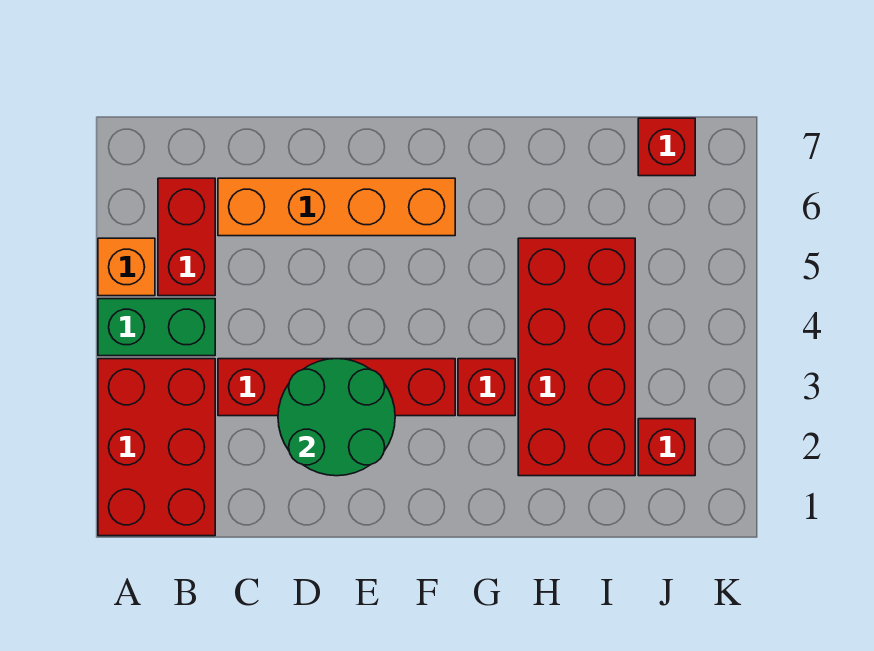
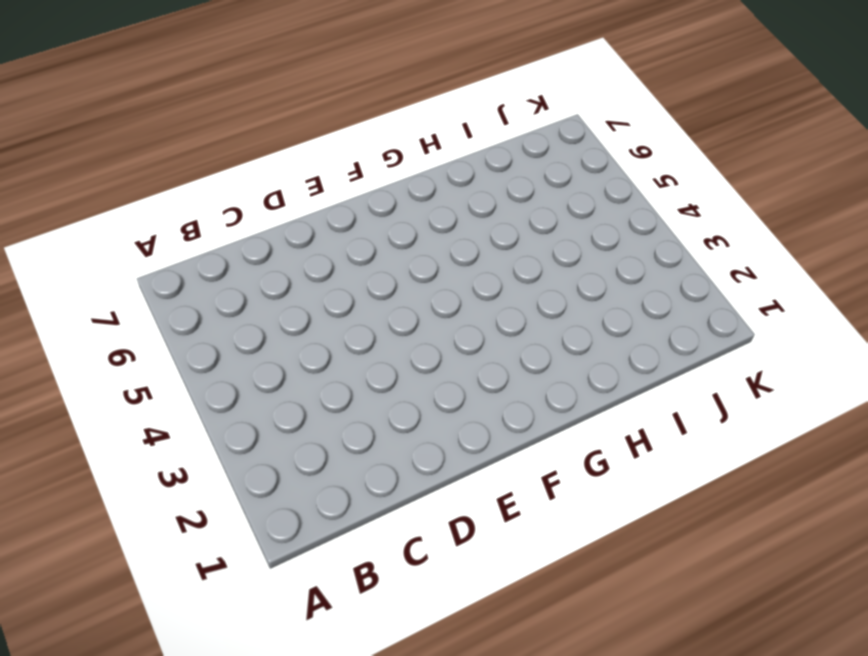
none -> red 2x3 brick [98,359,215,536]
none -> green 1x2 brick [98,299,215,356]

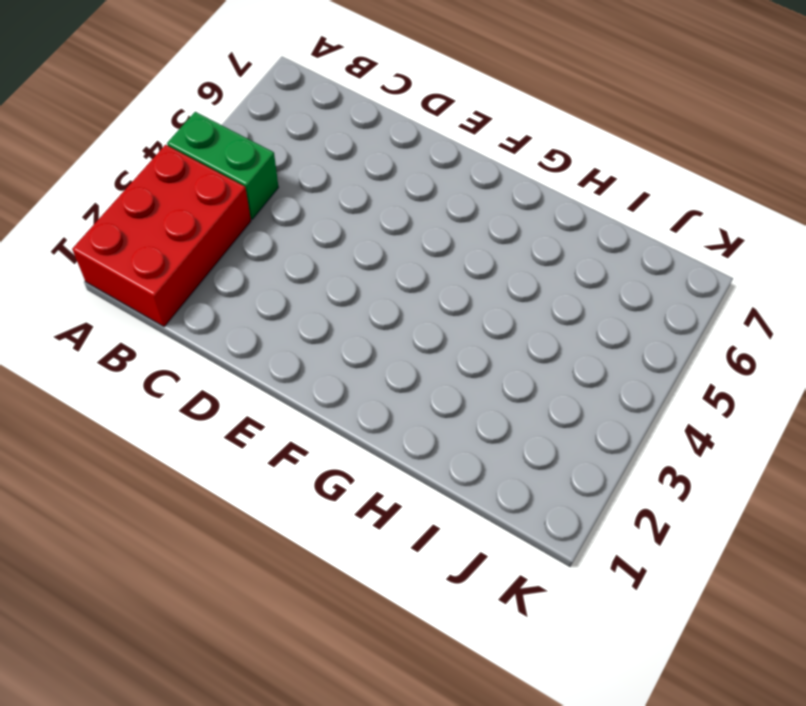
none -> orange 1x1 brick [98,238,155,296]
none -> red 1x2 brick [158,178,215,296]

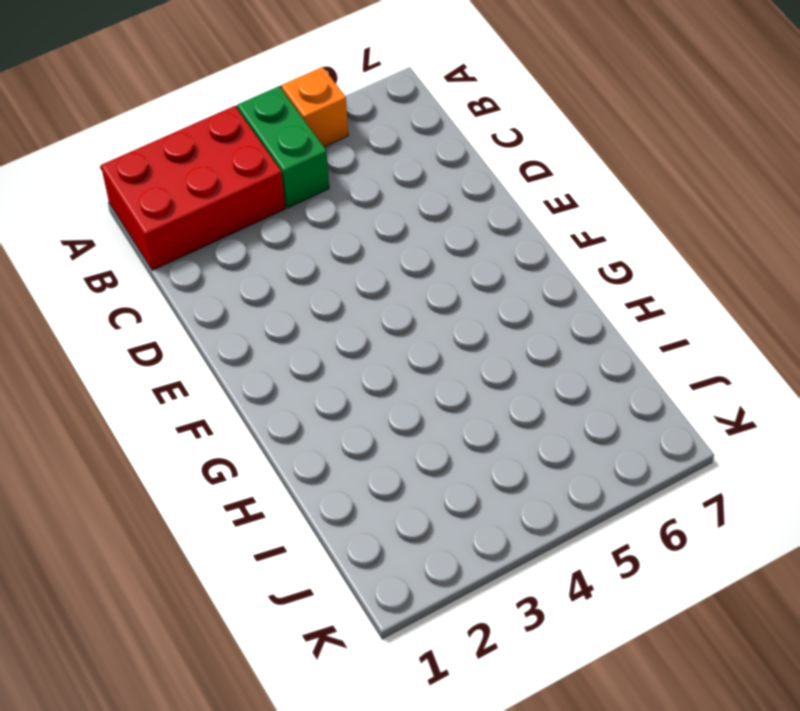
none -> red 1x2 brick [158,178,215,296]
none -> red 1x4 brick [218,359,455,416]

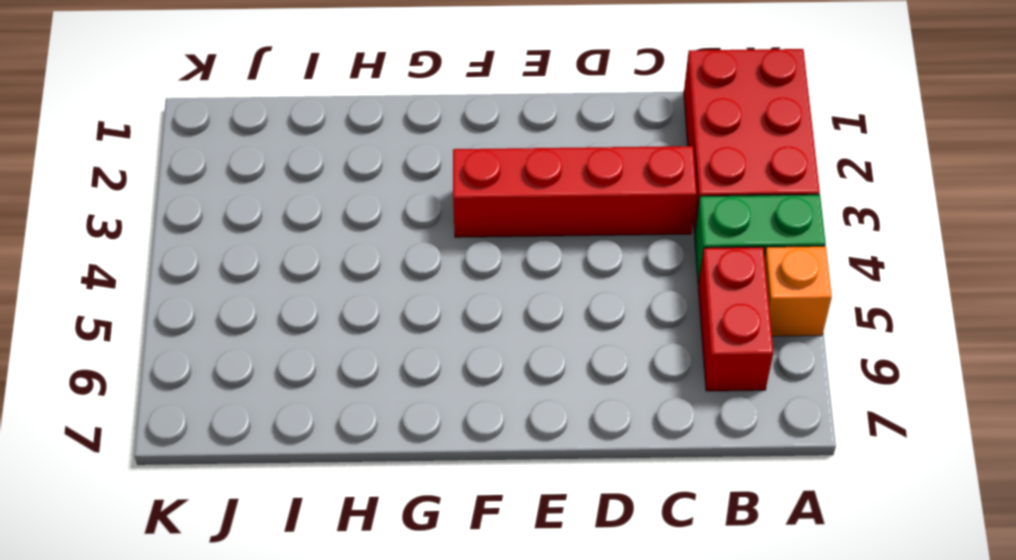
none -> orange 1x4 brick [218,178,455,236]
none -> red 1x1 brick [458,359,515,416]

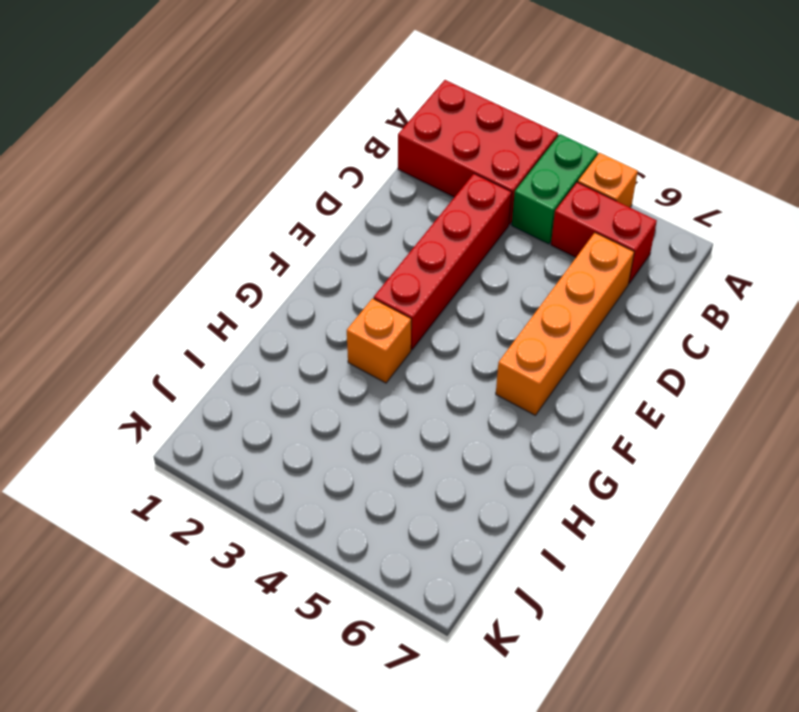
orange 1x1 brick [347,298,411,383] -> red 1x1 brick [458,359,515,416]
none -> red 2x4 brick [518,238,635,476]
none -> red 1x1 brick [638,419,695,476]

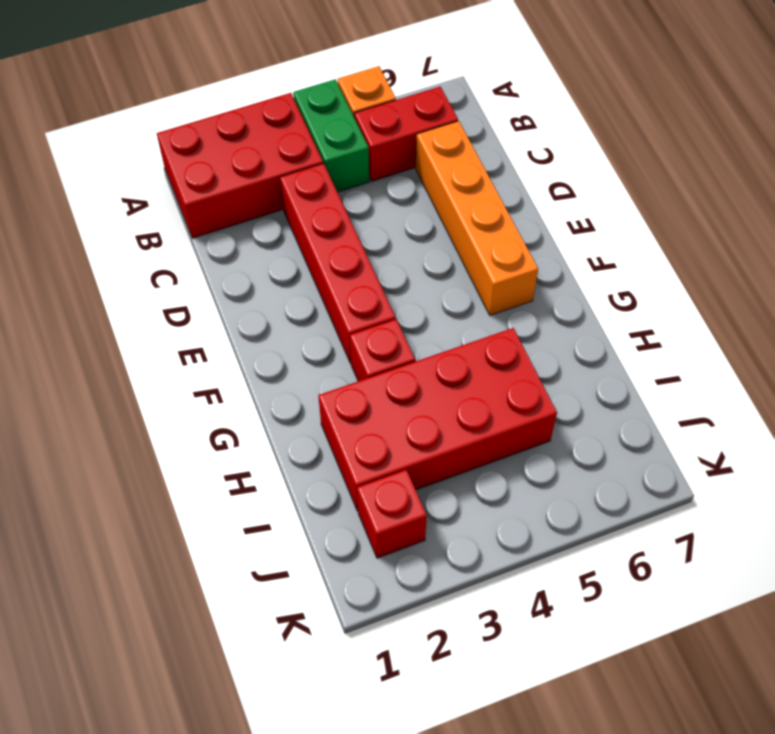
none -> red 1x1 brick [638,118,695,176]
none -> green 2x2 round brick [278,359,395,476]

